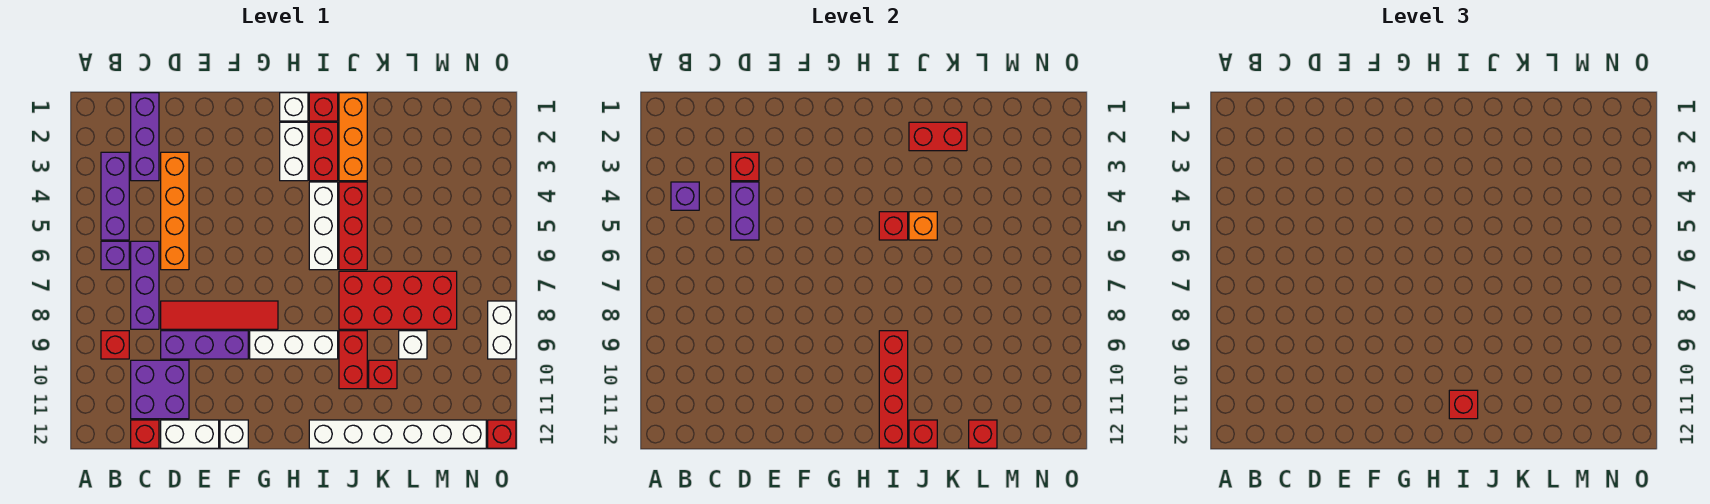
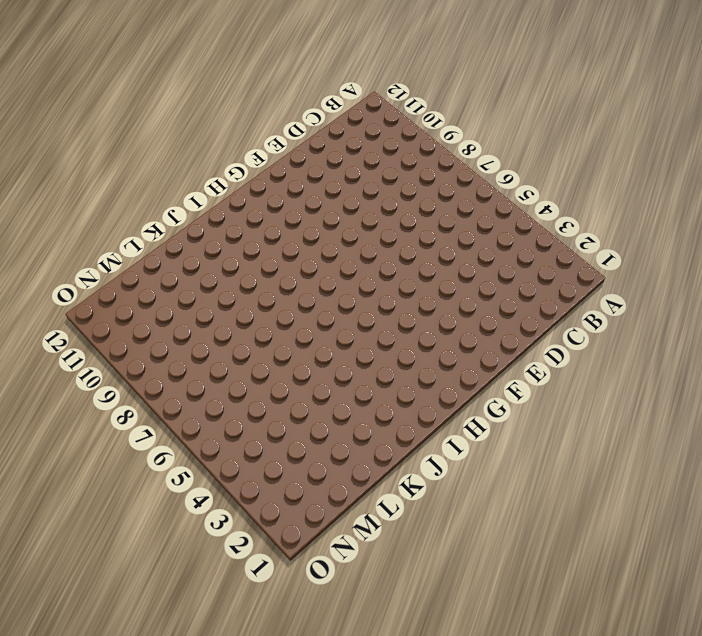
none -> purple 1x3 brick [101,152,129,240]
none -> purple 1x1 brick [101,241,129,270]
none -> red 1x1 brick [101,331,129,359]
none -> purple 1x3 brick [131,93,159,181]

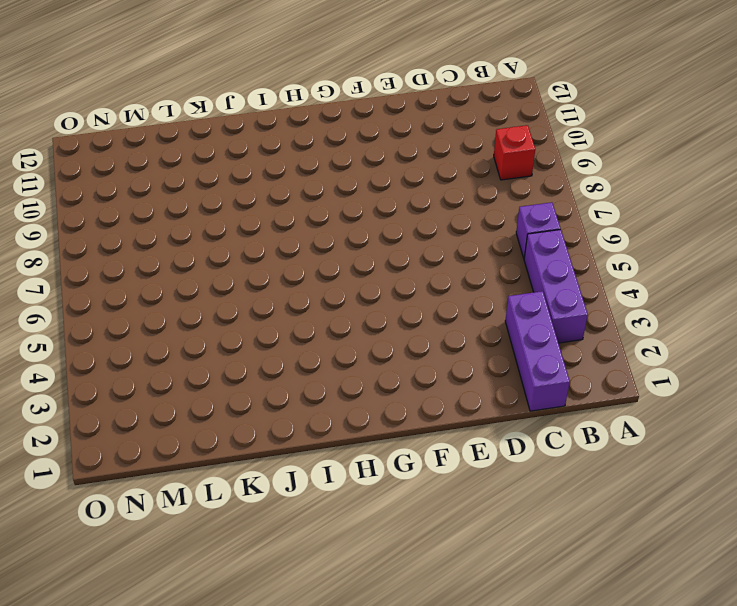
none -> purple 1x3 brick [131,241,159,329]
none -> purple 2x2 brick [131,360,189,419]
none -> red 1x1 brick [131,420,159,448]
none -> orange 1x4 brick [161,152,189,270]

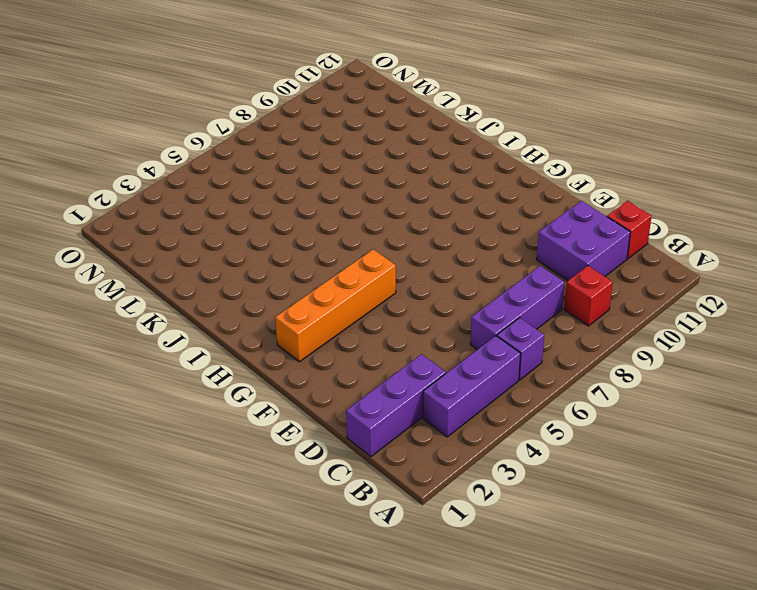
orange 1x4 brick [275,249,396,362] -> orange 1x4 brick moved to [161,152,189,270]
none -> red 1x4 tile [161,301,278,329]
none -> purple 1x3 brick [161,331,248,359]
none -> white 1x2 brick [161,420,219,448]
none -> white 1x1 brick [220,420,248,448]

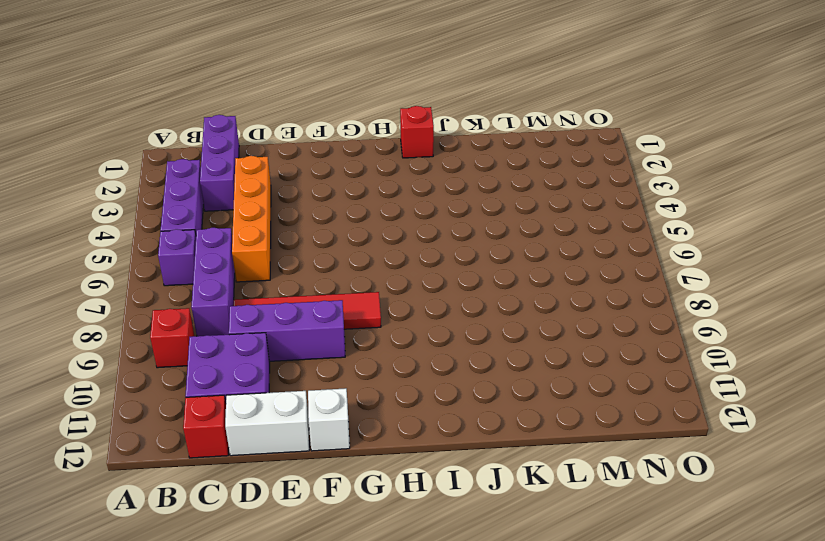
none -> white 1x3 brick [250,331,338,359]
none -> white 1x1 brick [280,93,308,121]
none -> white 1x2 brick [280,122,308,181]
none -> red 1x2 brick [309,122,338,181]

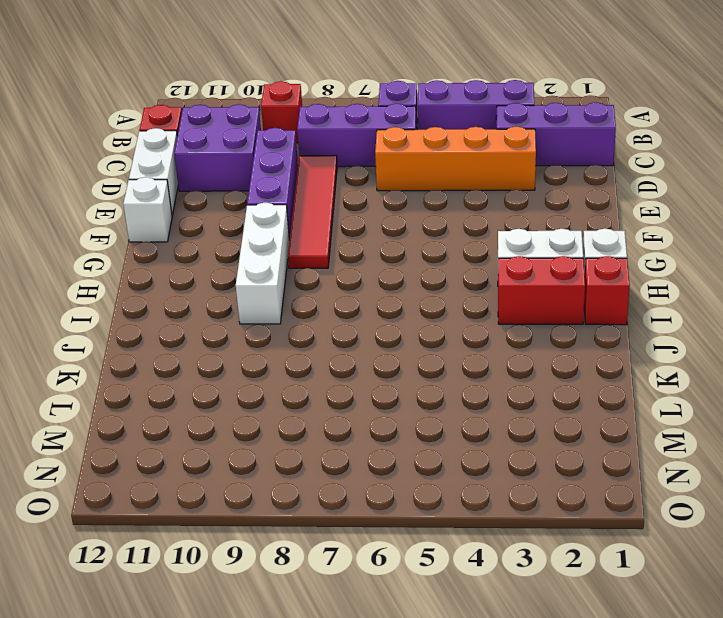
none -> white 1x3 brick [309,182,338,270]
none -> white 1x6 brick [309,420,486,448]
none -> orange 1x3 brick [339,93,367,181]
none -> red 1x3 brick [339,182,367,270]

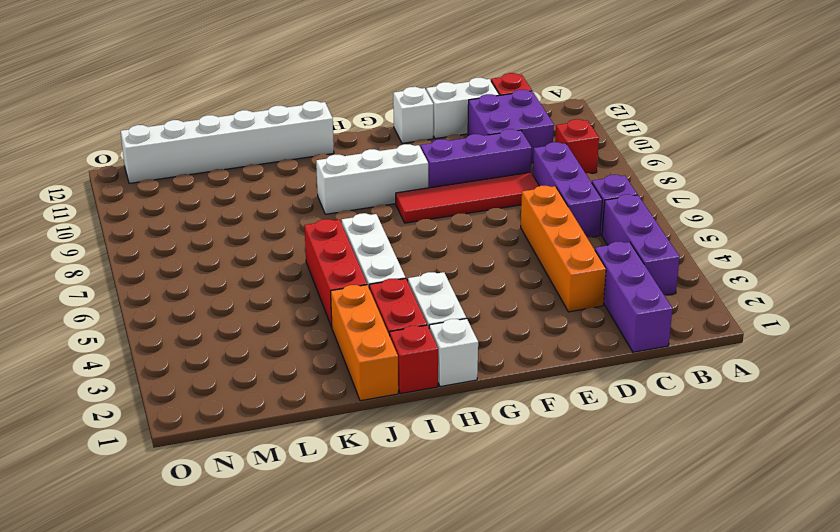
none -> red 2x4 brick [339,271,457,329]
none -> red 1x2 brick [339,331,367,389]
none -> red 1x1 brick [369,360,397,389]
none -> white 1x1 brick [399,331,427,359]

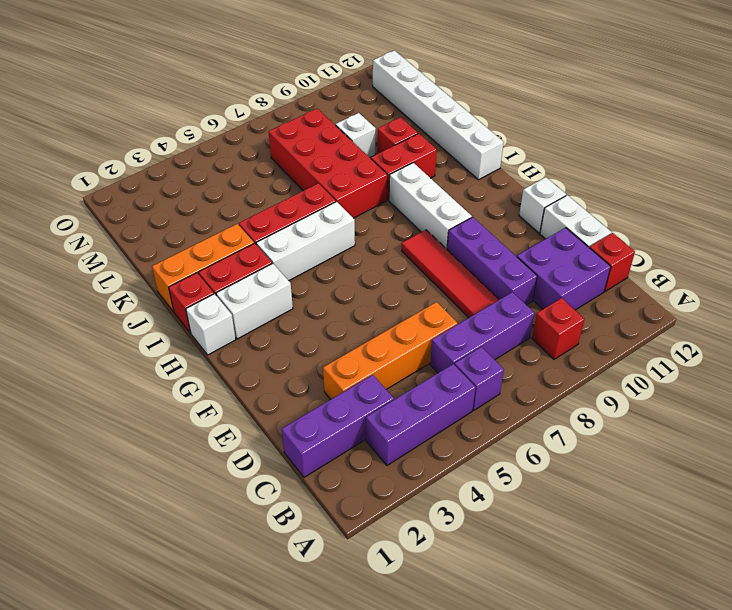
none -> white 1x2 brick [488,301,516,359]
none -> red 1x1 brick [488,420,516,448]
none -> purple 1x1 brick [671,182,699,210]
none -> red 1x1 brick [731,152,759,181]

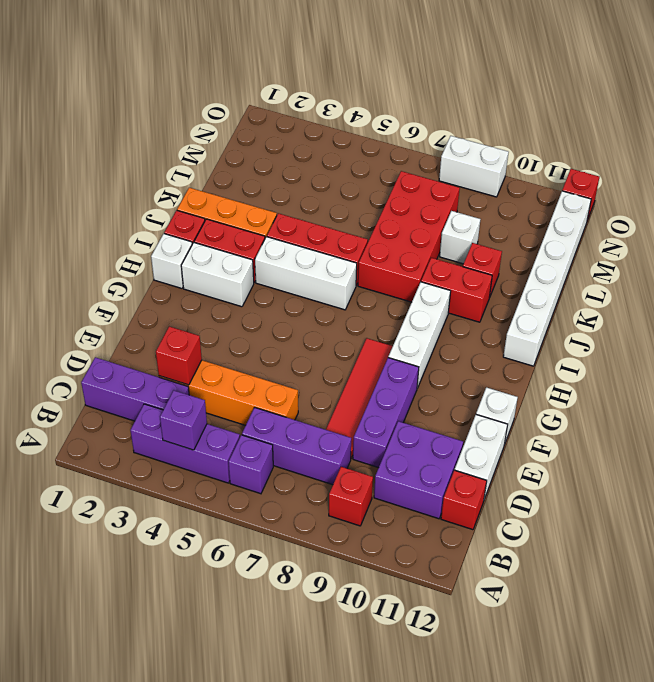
none -> purple 1x2 brick [731,182,759,240]
none -> red 1x1 brick [879,212,908,240]
none -> red 1x4 brick [879,331,908,448]
none -> red 1x2 brick [909,122,967,151]

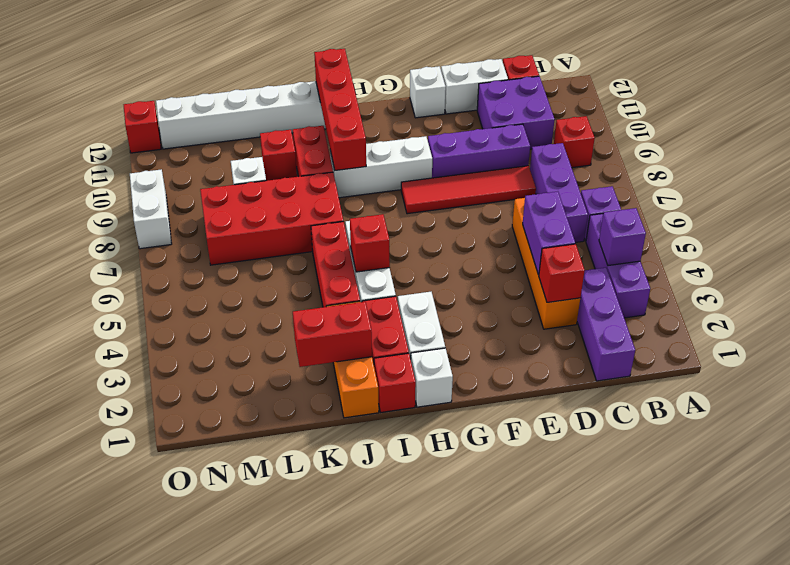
none -> orange 1x1 brick [909,212,937,240]
none -> red 1x1 brick [909,420,937,448]
none -> red 1x1 brick [969,420,997,448]
none -> red 1x1 brick [1449,390,1478,419]

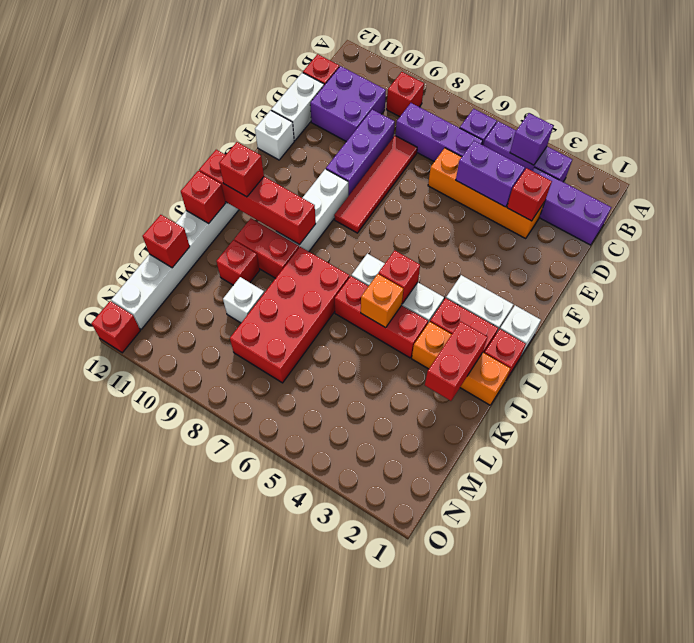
none -> white 1x2 brick [488,301,516,359]

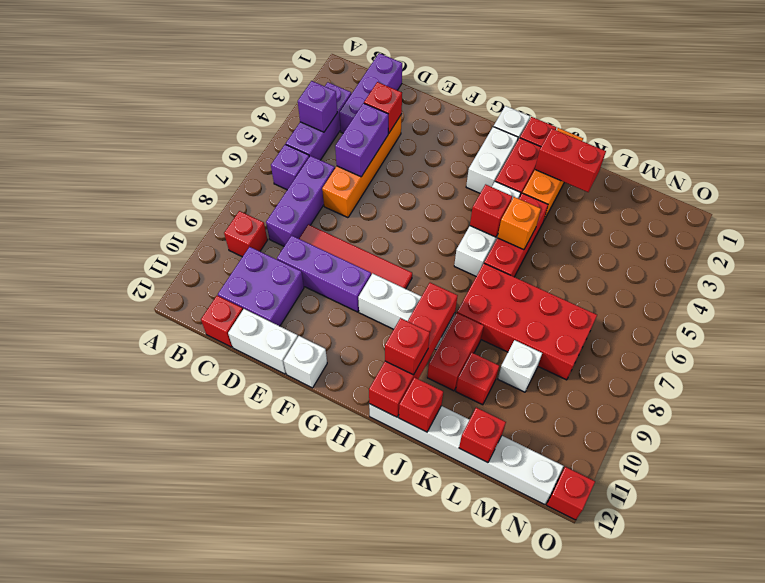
none -> white 1x2 brick [488,301,516,359]

